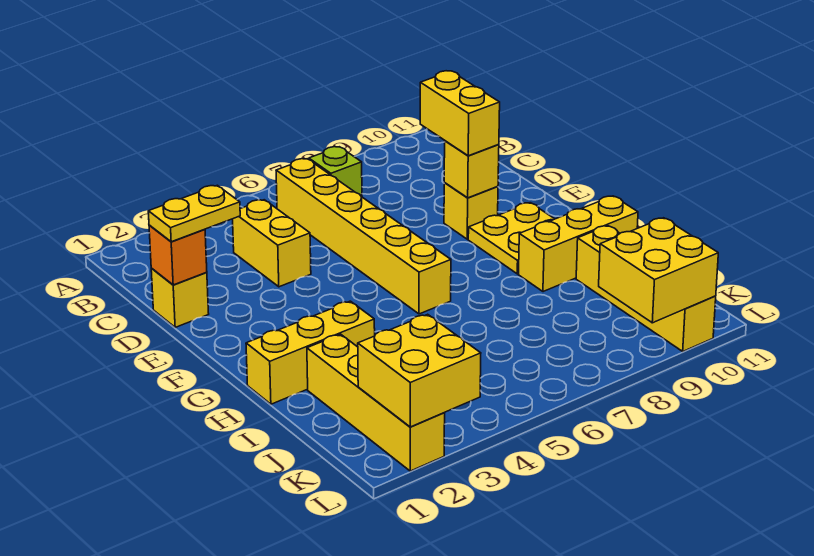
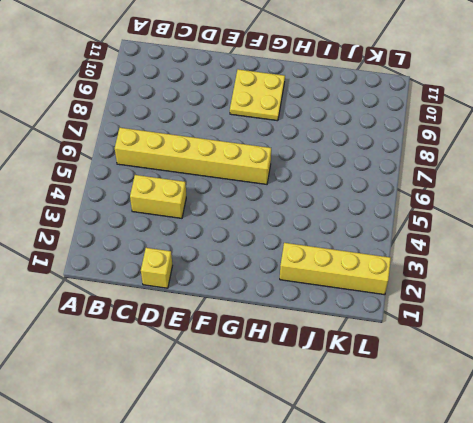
none -> lime 1x1 brick [309,147,362,197]
none -> yellow 1x1 brick [444,183,498,239]
none -> yellow 1x3 brick [246,301,375,404]

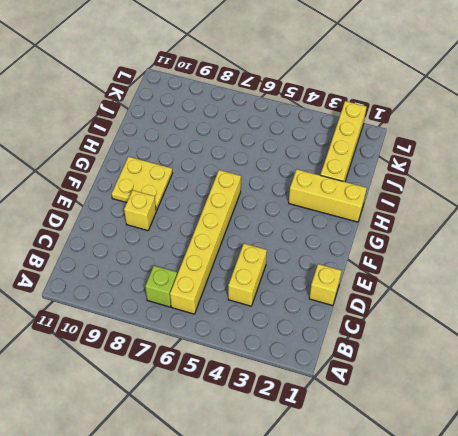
none -> yellow 1x3 brick [518,196,638,292]
none -> yellow 1x4 brick [576,226,716,351]
none -> orange 1x1 brick [149,225,207,285]

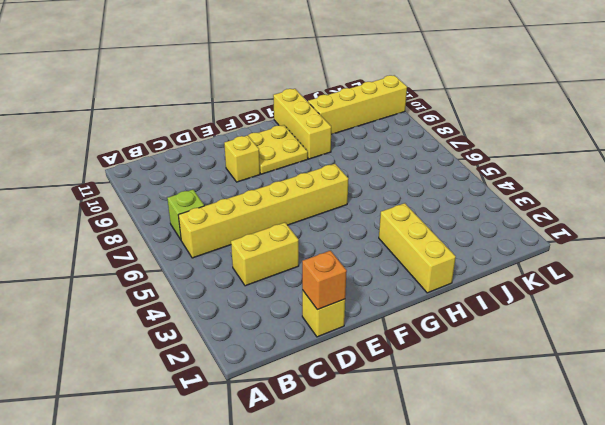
none -> yellow 1x4 brick [307,334,445,471]
none -> yellow 1x1 brick [444,141,499,198]
none -> yellow 2x2 brick [358,314,481,427]

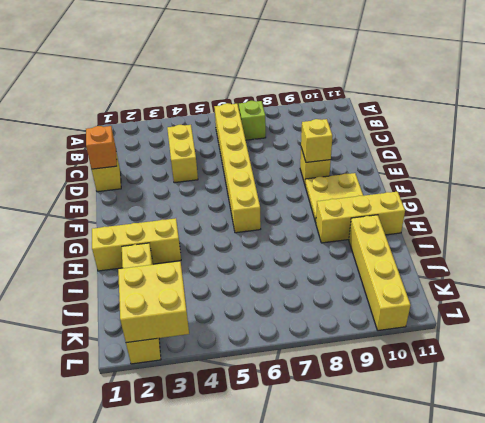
none -> yellow 2x2 brick [599,218,718,323]
none -> yellow 1x2 plate [148,185,240,242]
none -> yellow 1x2 brick [420,71,500,156]

